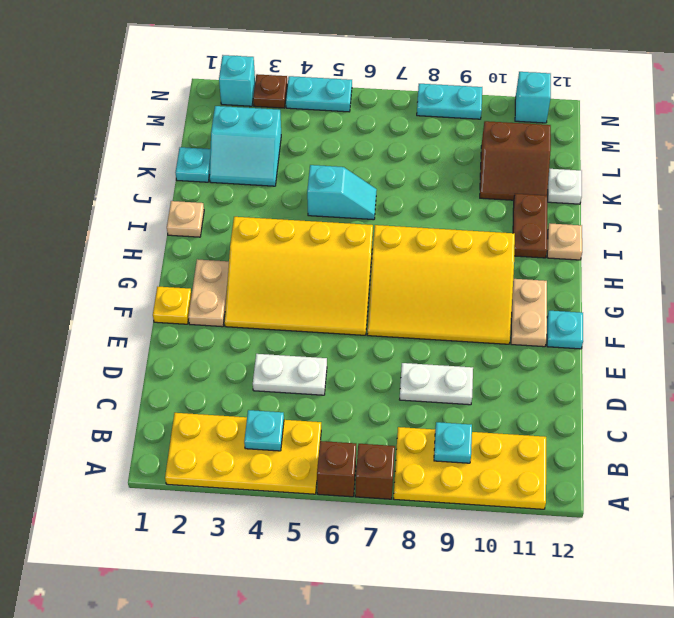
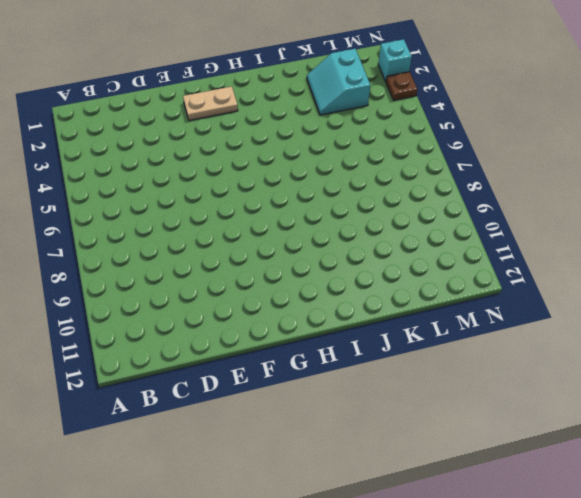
none -> yellow 2x4 plate [165,413,321,494]
none -> brown 1x1 brick [317,441,356,497]
none -> brown 1x1 brick [355,444,395,499]

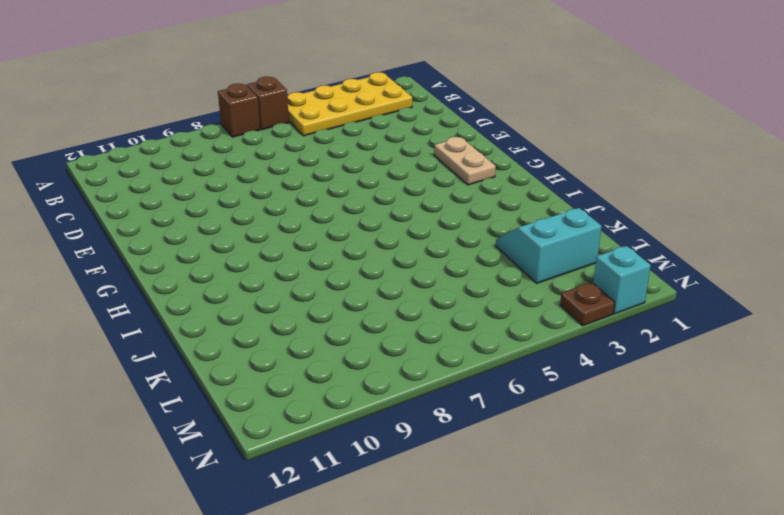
none -> yellow 2x4 plate [394,427,546,509]
none -> white 1x2 plate [253,354,327,395]
none -> white 1x2 plate [400,363,473,405]

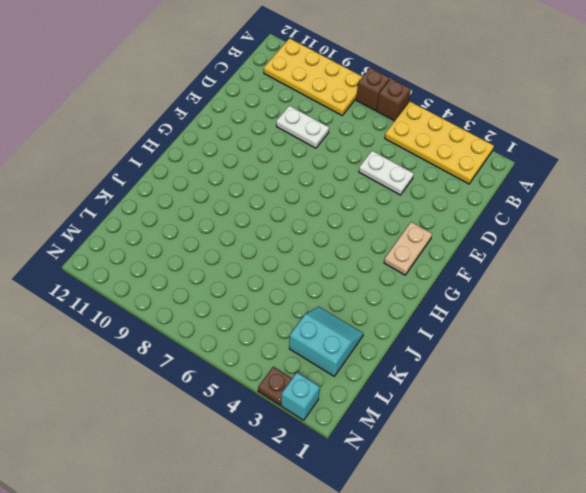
none -> yellow 1x1 plate [153,287,192,324]
none -> yellow 3x4 slope [224,217,373,335]
none -> yellow 3x4 slope [367,225,515,344]

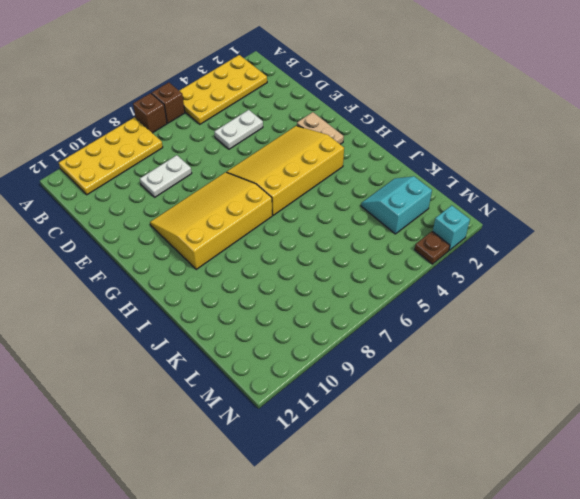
none -> yellow 1x1 plate [153,287,192,324]
none -> tan 1x2 plate [511,279,547,347]
none -> cyan 1x1 plate [547,311,583,349]

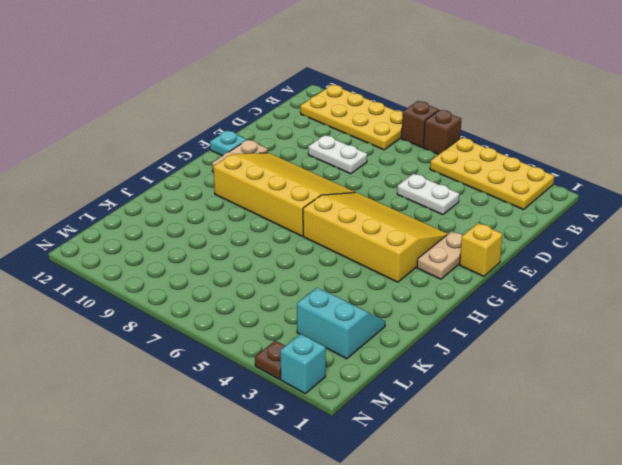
yellow 1x1 brick [460,223,503,276] -> yellow 1x1 plate [153,287,192,324]
none -> tan 1x1 plate [167,201,204,237]
none -> brown 1x2 plate [513,194,547,258]
none -> tan 1x1 plate [547,223,582,260]

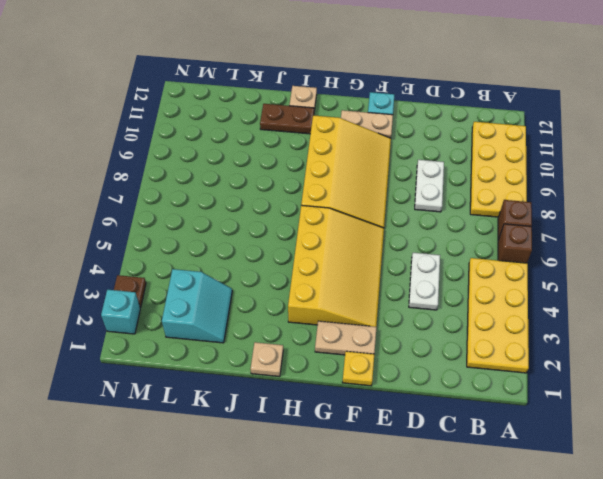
none -> cyan 1x2 slope [307,165,377,220]
none -> cyan 1x1 plate [175,147,211,182]
none -> brown 2x2 slope [480,121,551,200]

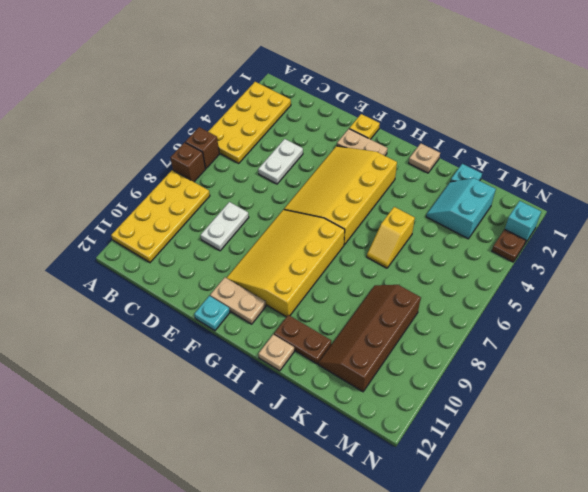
yellow 1x2 slope [367,207,415,268] -> cyan 1x2 slope [307,165,377,220]
brown 2x4 slope [318,285,421,392] -> brown 2x2 slope [480,121,551,200]
none -> white 1x1 plate [548,169,582,204]
none -> cyan 1x2 plate [286,76,352,112]
none -> cyan 1x2 plate [417,84,482,119]

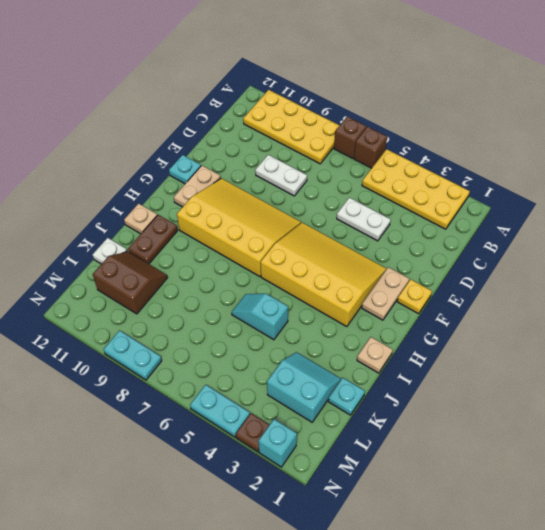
none -> cyan 1x1 brick [515,72,551,123]
none -> cyan 1x1 plate [244,410,284,451]
none -> cyan 1x1 plate [434,422,472,463]

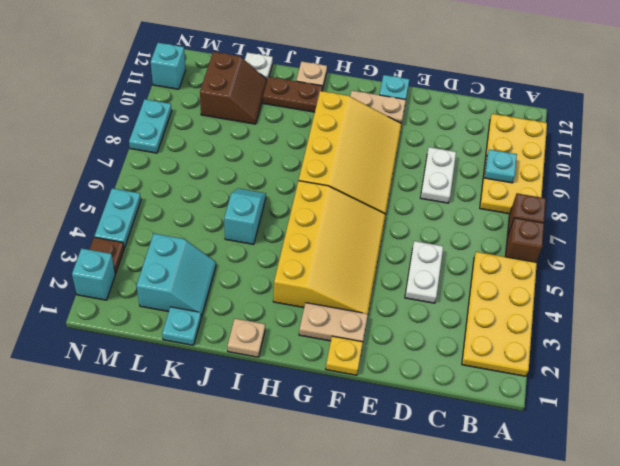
none -> cyan 1x1 plate [244,410,284,451]

